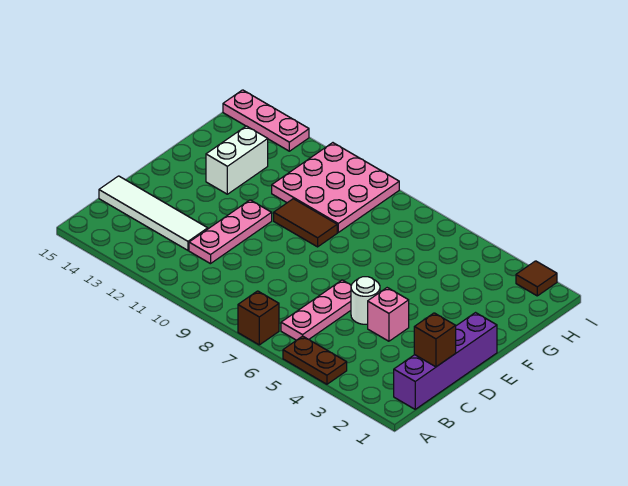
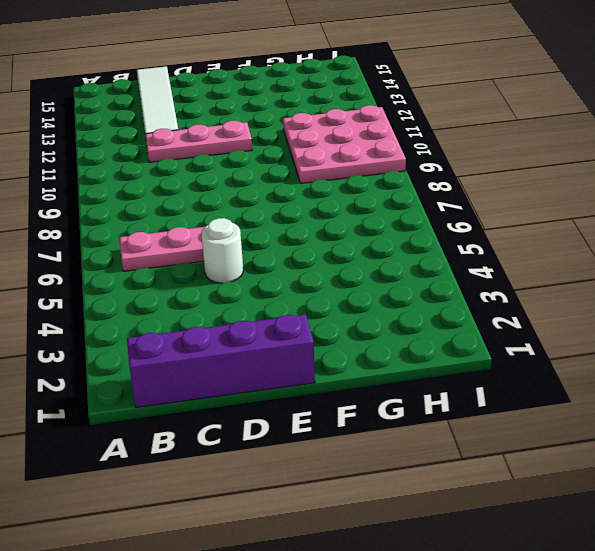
none -> brown 1x2 plate [283,336,347,384]
none -> brown 1x1 brick [238,291,279,345]
none -> pink 1x1 brick [368,288,409,341]

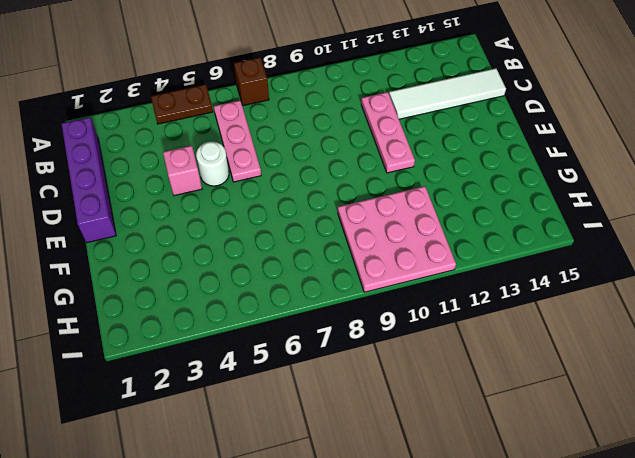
none -> brown 1x2 tile [274,199,337,247]
none -> white 1x2 brick [206,126,268,194]
none -> brown 1x1 tile [516,261,557,296]

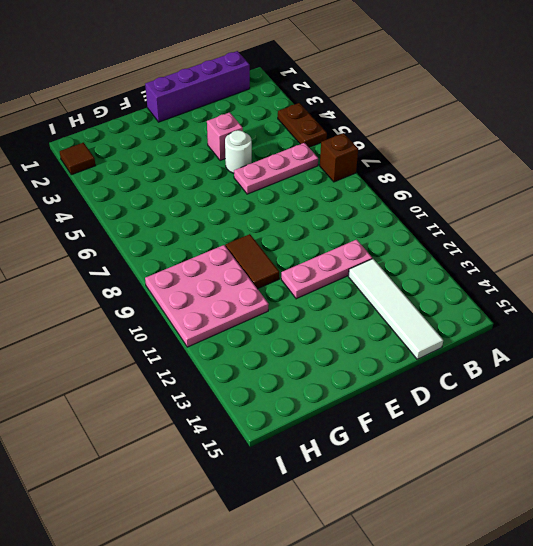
none -> white 1x2 brick [206,126,268,194]
none -> pink 1x3 plate [223,90,309,151]
none -> brown 1x1 brick [414,313,456,367]

